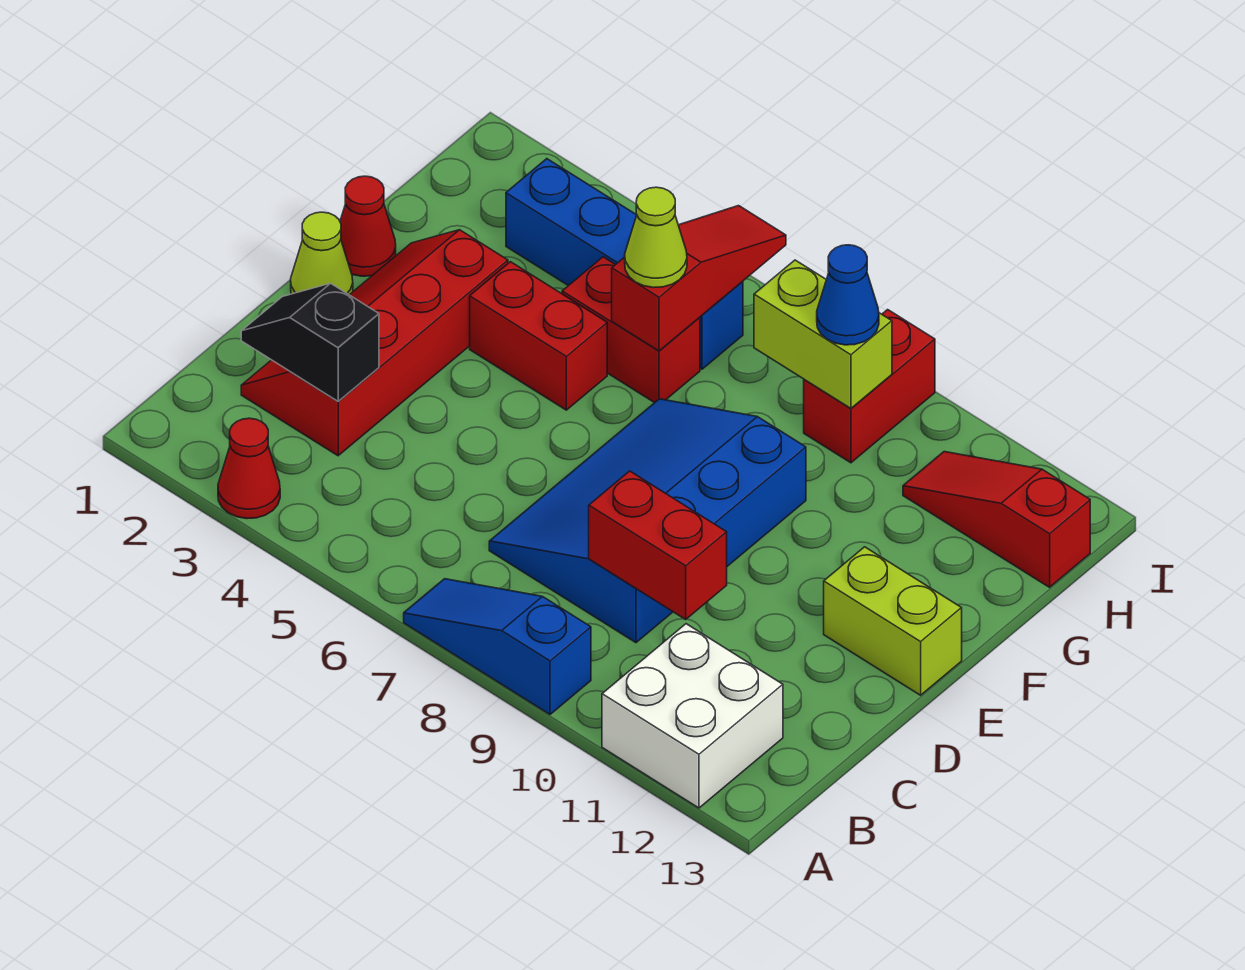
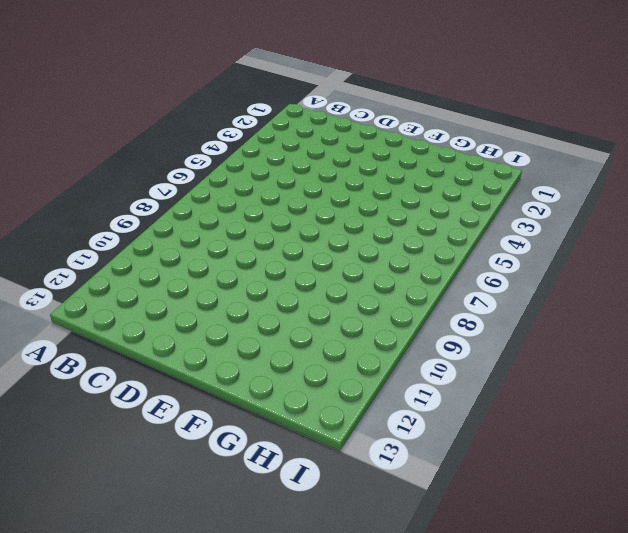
none -> red 1x1 cone [218,418,280,519]
none -> blue 1x3 slope [404,579,591,714]
none -> white 2x2 brick [602,624,783,808]

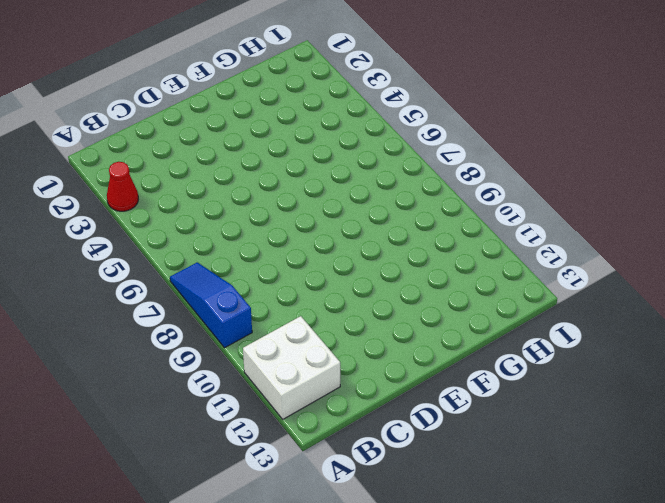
none -> red 2x4 slope [241,230,508,456]
none -> blue 3x4 slope [489,399,806,643]
none -> lime 1x1 cone [291,212,353,295]

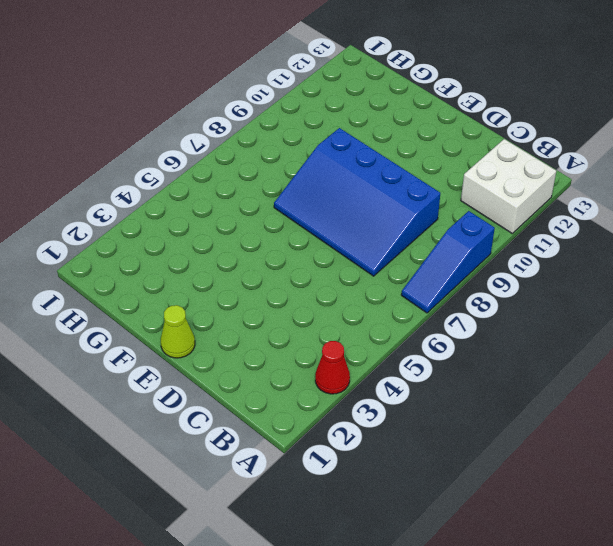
none -> red 2x4 slope [241,230,508,456]
none -> lime 1x2 brick [824,547,962,695]
none -> red 1x1 cone [340,176,396,276]

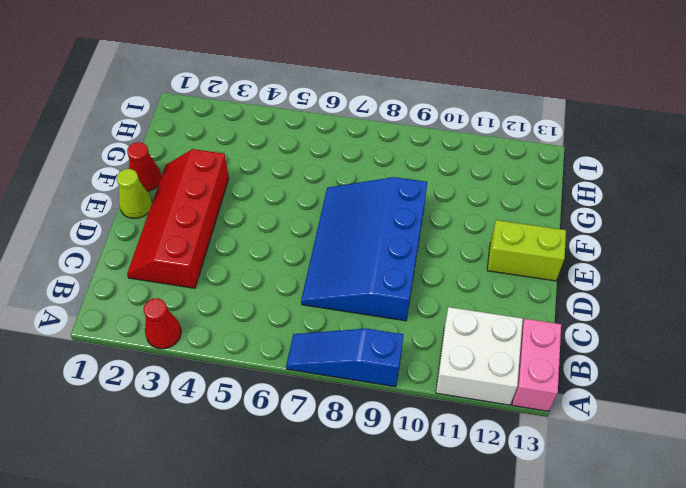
pink 1x2 brick [512,319,561,411] -> none
none -> red 1x2 brick [470,262,607,410]
none -> red 1x2 brick [562,257,700,403]
none -> blue 1x4 brick [506,159,743,369]

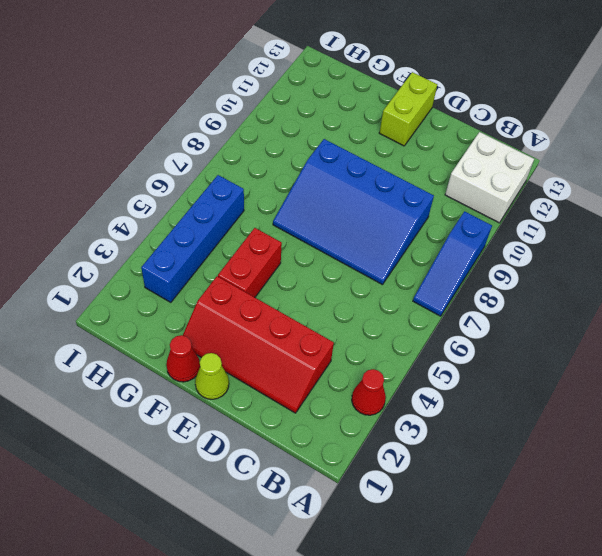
none -> red 1x2 brick [562,257,700,403]
none -> red 1x2 brick [804,310,935,463]
none -> red 1x3 slope [903,452,1090,587]

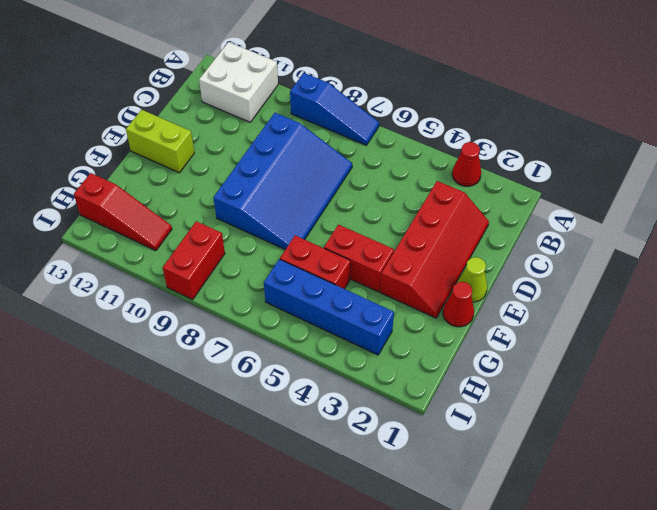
none -> black 1x2 slope [241,283,379,401]
none -> red 1x2 brick [589,471,727,619]
none -> red 1x3 slope [612,206,786,351]

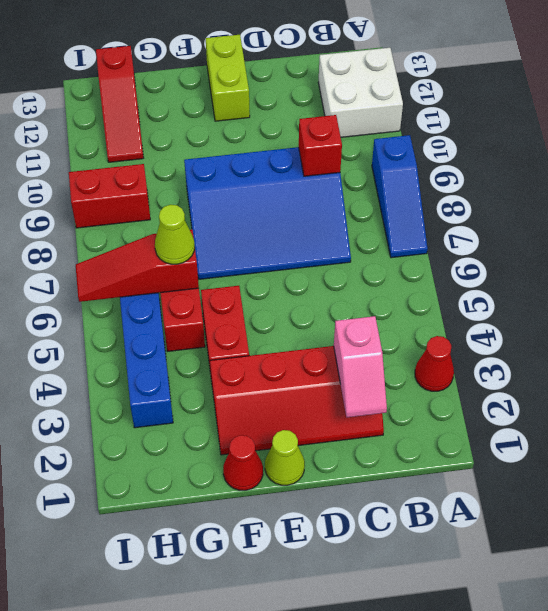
pink 1x2 slope [334,316,387,417] -> black 1x2 slope [241,283,379,401]
red 1x1 brick [299,115,342,176] -> red 1x2 brick [589,471,727,619]
none -> lime 1x2 brick [754,260,892,408]
none -> blue 1x1 cone [817,245,879,345]

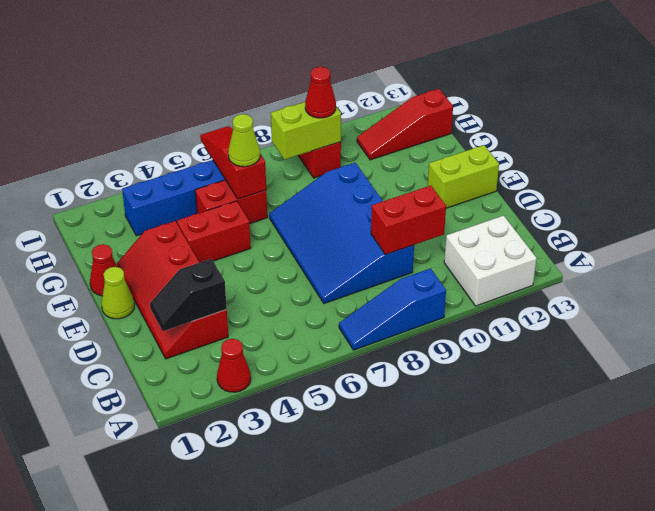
red 1x1 cone [305,67,336,118] -> blue 1x1 cone [817,245,879,345]

